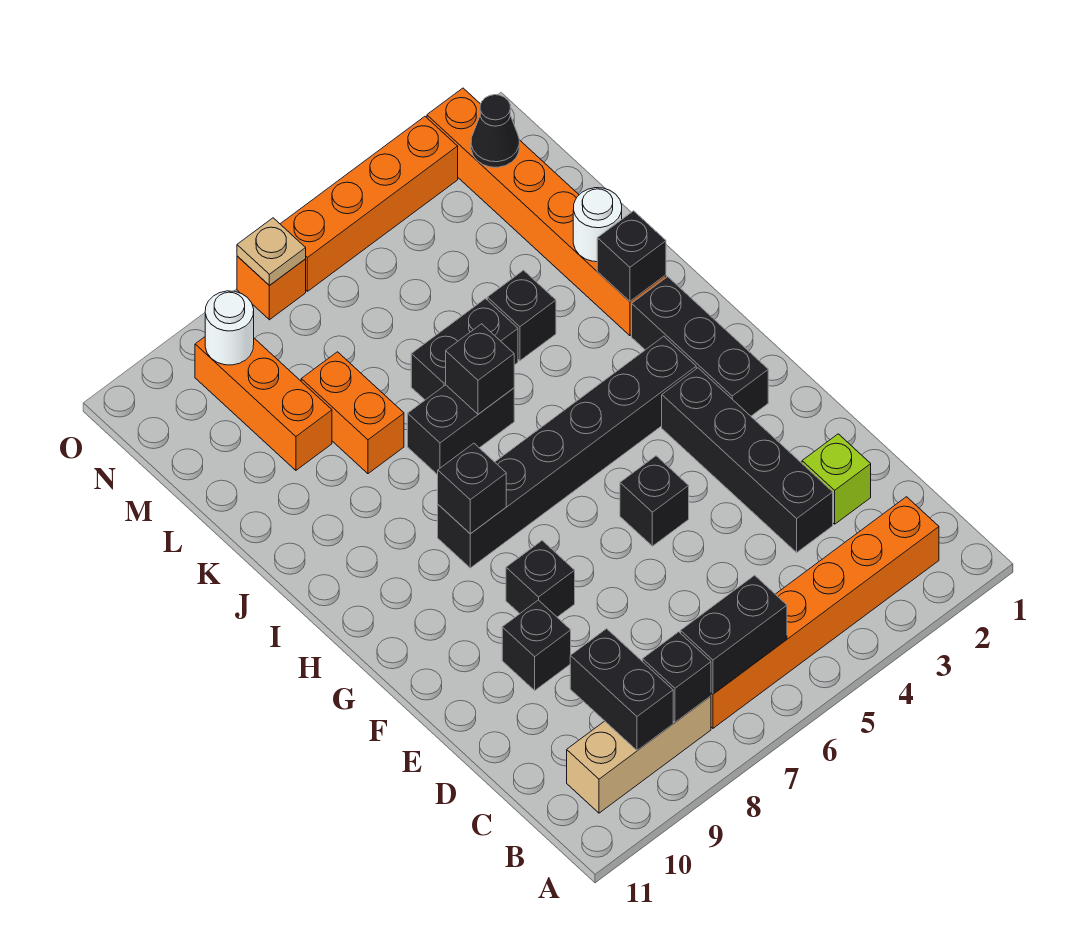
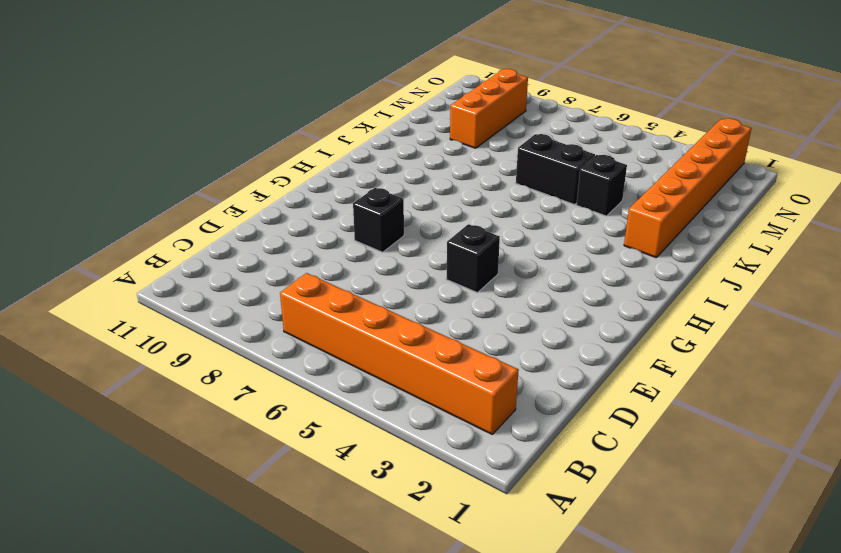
none -> tan 1x3 brick [567,696,711,813]
none -> lime 1x1 brick [802,434,871,524]
none -> black 1x4 brick [662,368,833,552]

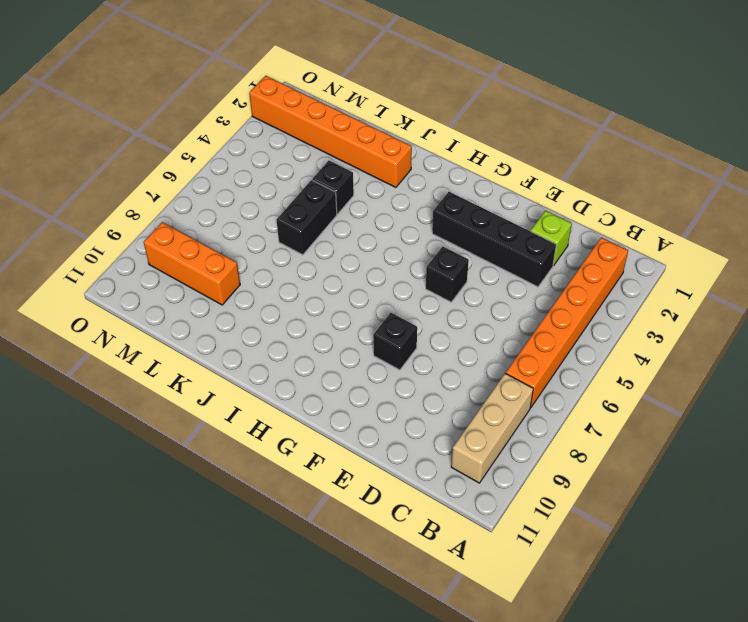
none -> black 1x1 brick [502,600,571,690]
none -> black 1x3 brick [632,277,768,416]
none -> black 1x6 brick [438,336,696,568]

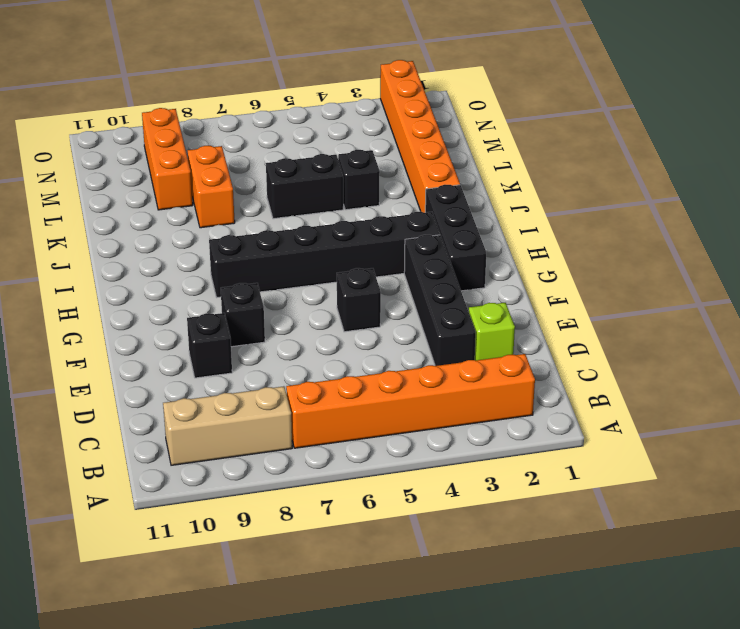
none -> black 1x2 brick [408,385,514,475]
none -> orange 1x4 brick [281,117,458,291]
none -> orange 1x1 brick [237,256,306,320]

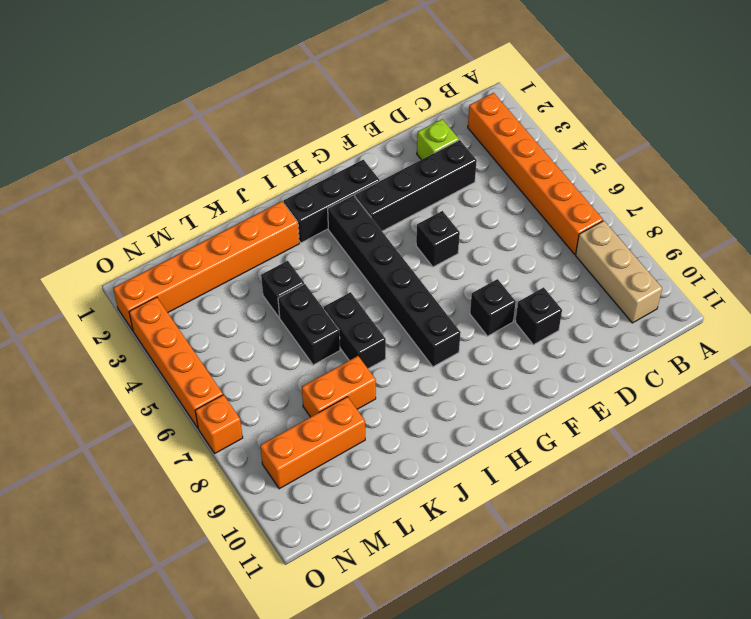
none -> black 1x2 brick [681,575,787,694]
none -> black 1x1 brick [643,632,711,722]
none -> black 1x2 brick [570,629,673,750]

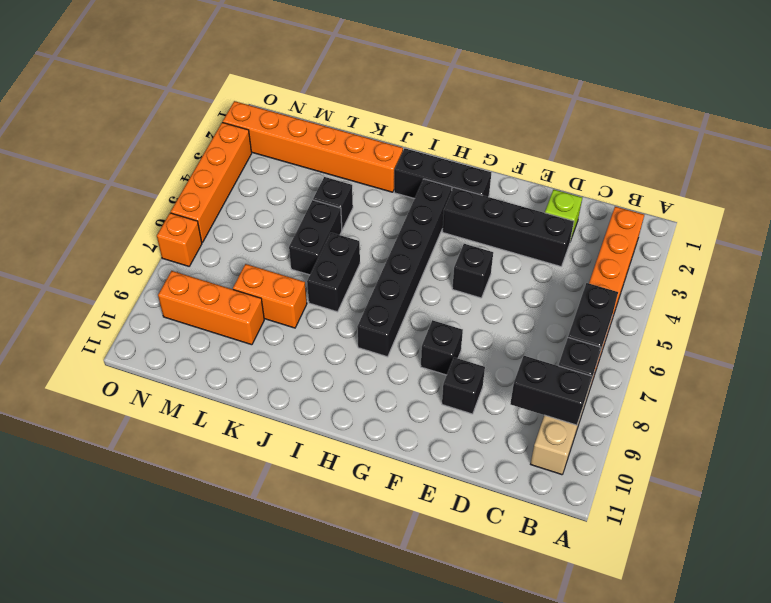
none -> black 1x1 brick [438,443,506,533]
none -> black 1x1 brick [597,211,666,301]
none -> black 1x1 brick [446,324,514,414]

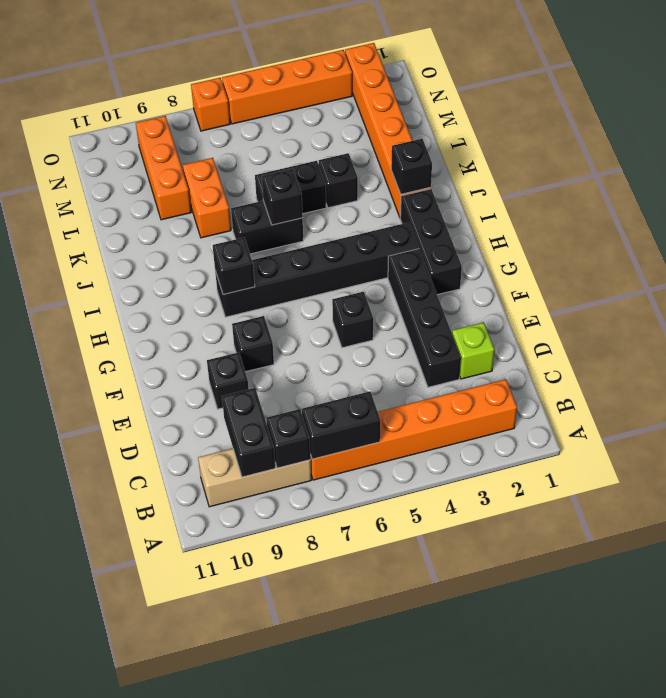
none -> white 1x1 round brick [573,188,622,262]
none -> black 1x1 cone [471,95,519,167]
none -> white 1x1 round brick [205,291,254,365]

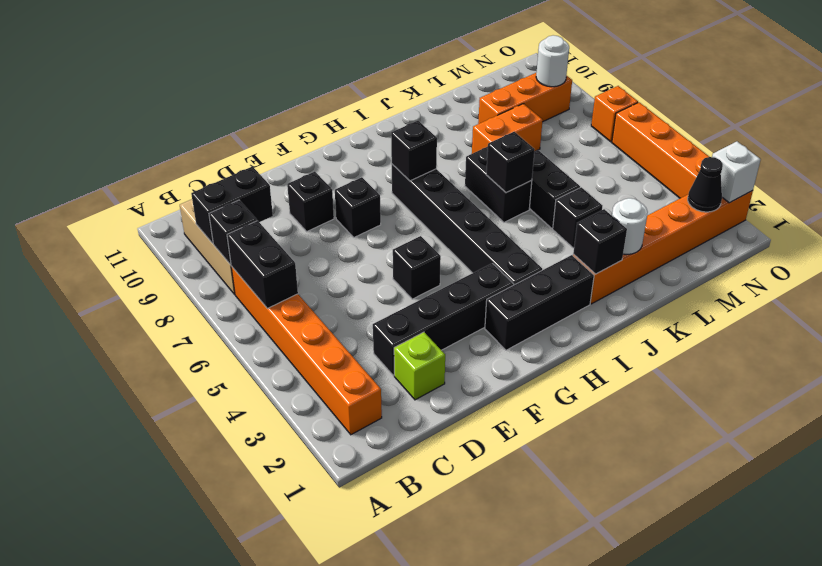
white 1x1 brick [712,141,761,203] -> none
none -> tan 1x1 plate [237,218,306,286]

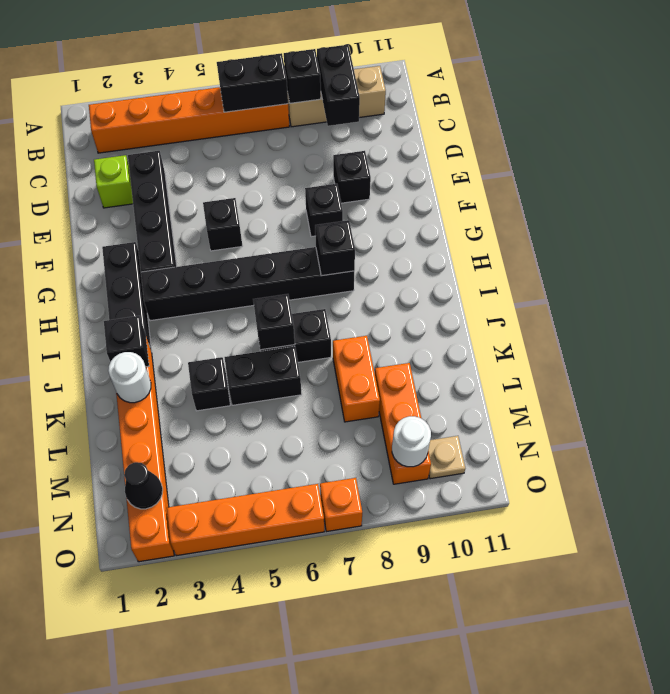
tan 1x1 plate [428,436,465,479] -> tan 1x1 plate moved to [237,218,306,286]

